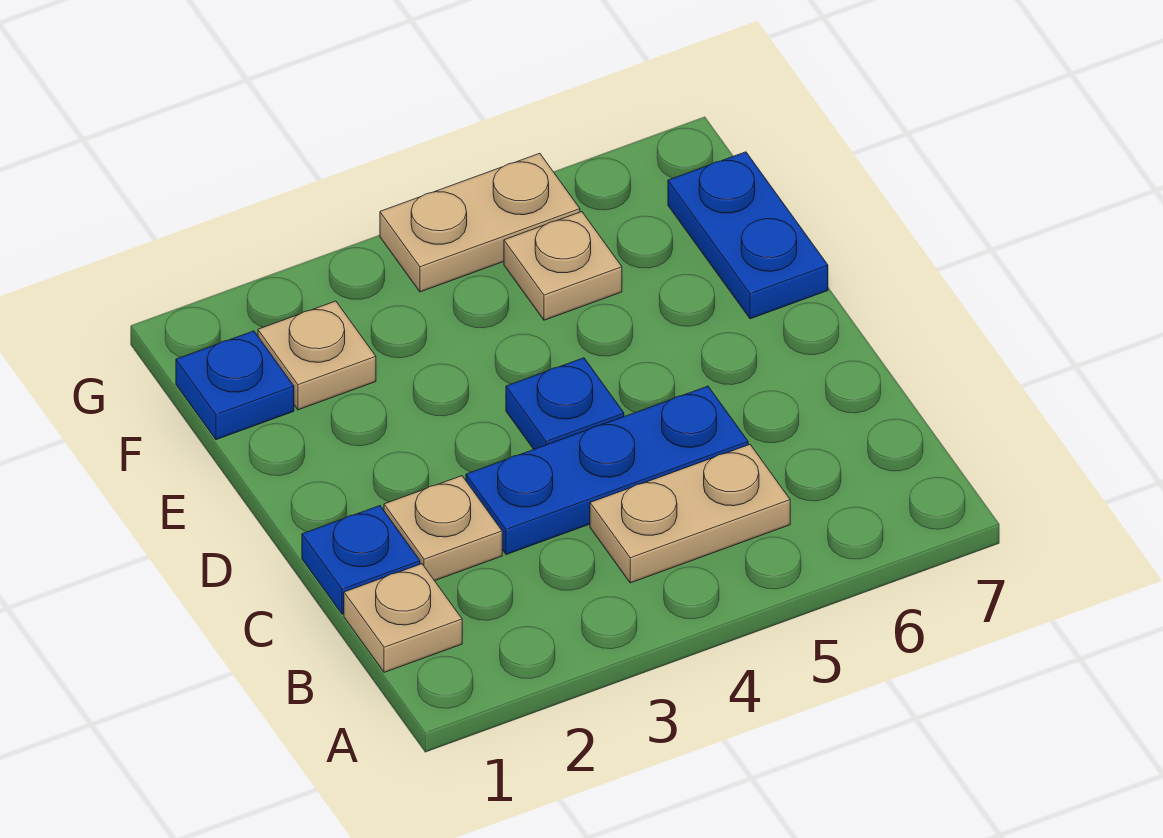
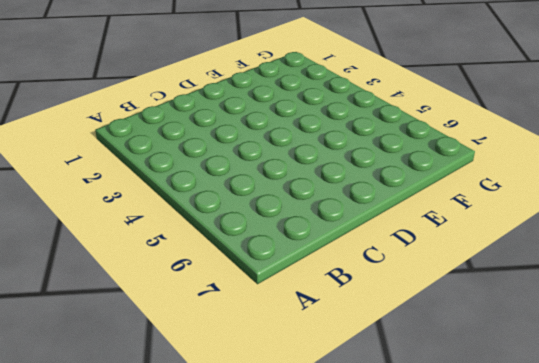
none -> tan 1x1 plate [344,564,462,672]
none -> tan 1x2 plate [590,445,790,583]

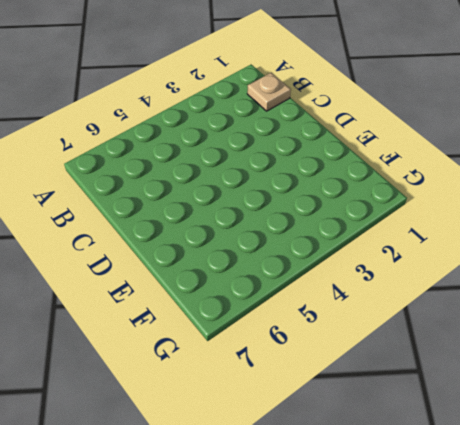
none -> tan 1x2 plate [590,445,790,583]
none -> blue 1x1 plate [302,506,420,614]

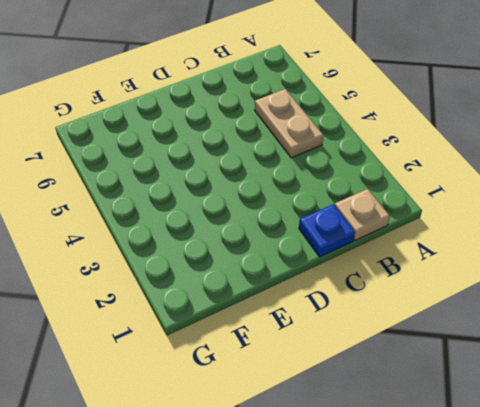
none -> tan 1x1 plate [384,476,502,581]
none -> blue 1x3 plate [466,386,748,555]

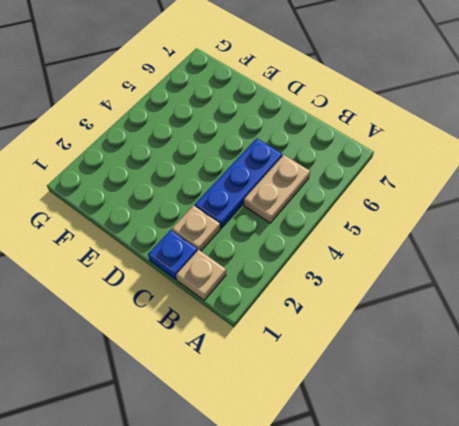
none -> blue 1x1 plate [506,358,624,449]
none -> blue 1x2 plate [668,152,828,319]

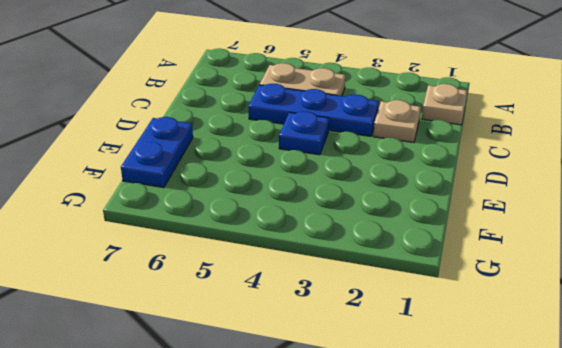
none -> blue 1x1 plate [302,506,420,614]
none -> blue 1x1 plate [176,331,294,440]

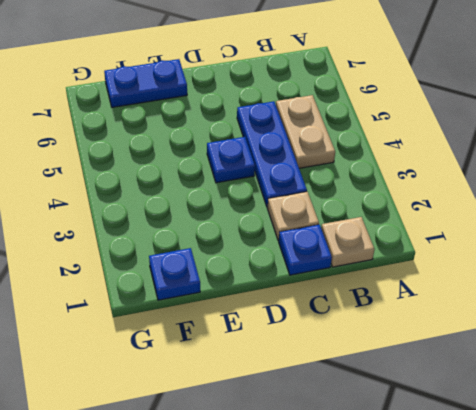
none -> tan 1x1 plate [258,301,376,410]
none -> tan 1x1 plate [504,212,622,320]

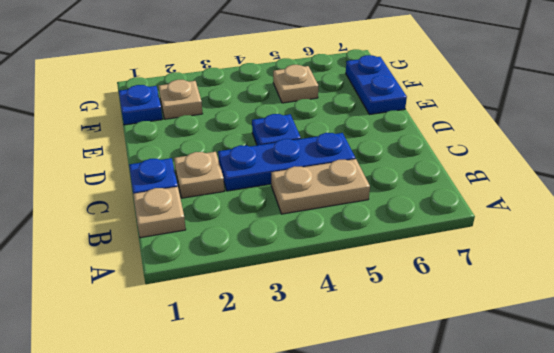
none -> tan 1x2 plate [380,153,580,292]

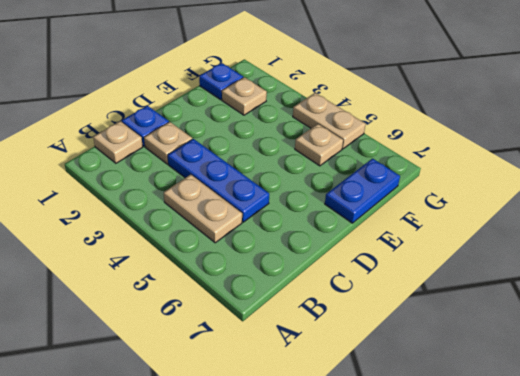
none -> blue 1x1 plate [506,358,624,449]

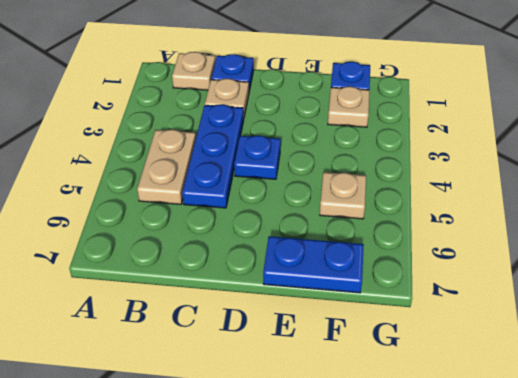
none -> tan 1x2 plate [380,153,580,292]

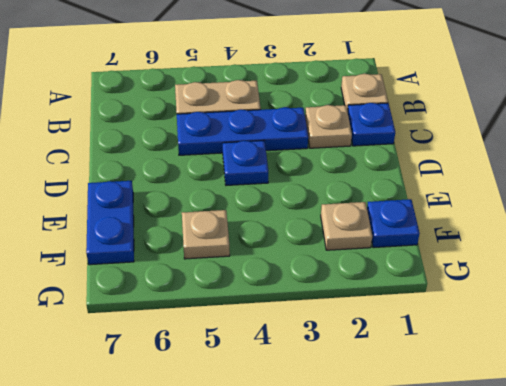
none -> tan 1x2 plate [380,153,580,292]

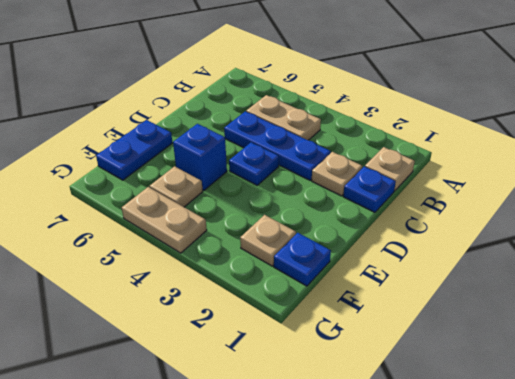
blue 1x1 brick [173,124,227,191] -> none

